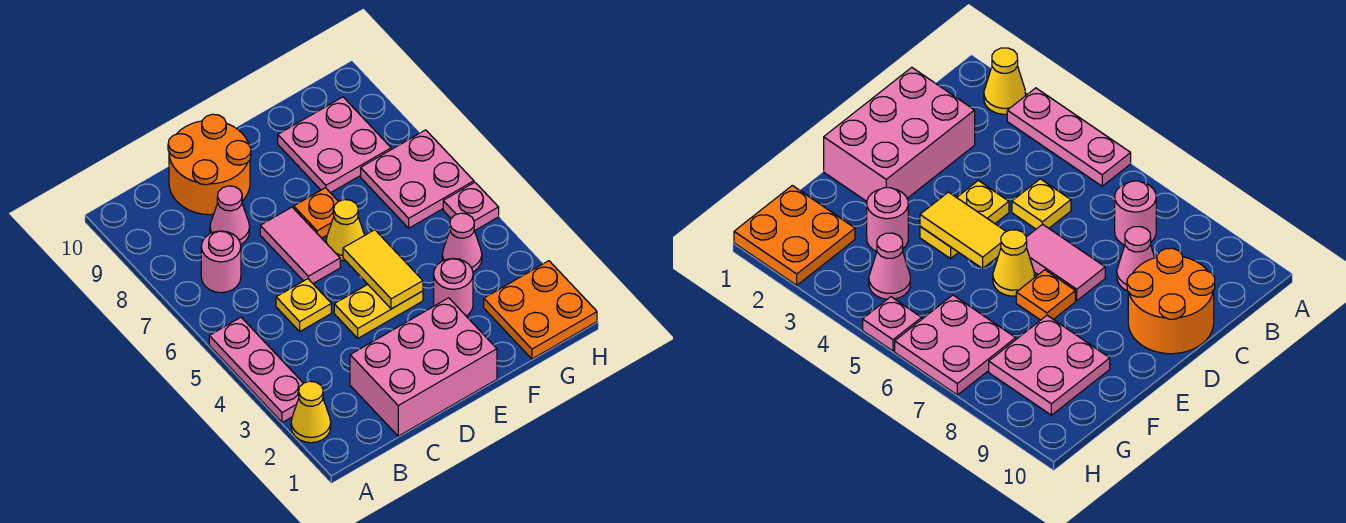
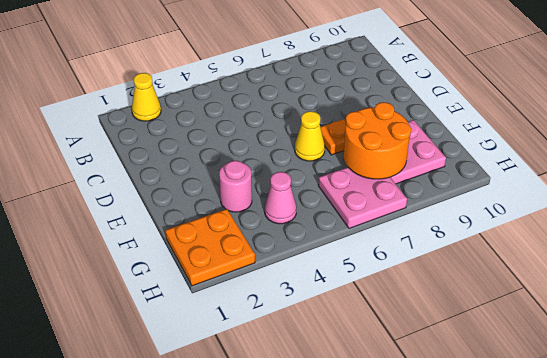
orange 2x2 round brick [343,102,411,179] -> orange 2x2 round brick moved to [168,114,251,215]
none -> pink 1x3 plate [209,317,303,422]
none -> pink 1x1 round brick [201,231,241,293]
none -> pink 2x3 brick [350,298,497,436]

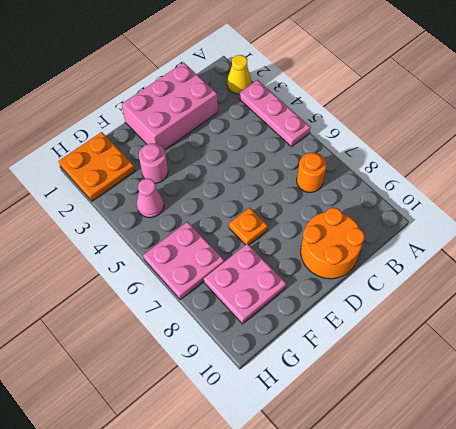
orange 1x1 round brick [297,152,326,192] -> pink 1x1 round brick [201,231,241,293]
none -> yellow 1x1 plate [276,279,331,331]
none -> pink 1x1 cone [210,186,250,245]
none -> yellow 1x2 plate [334,285,423,338]

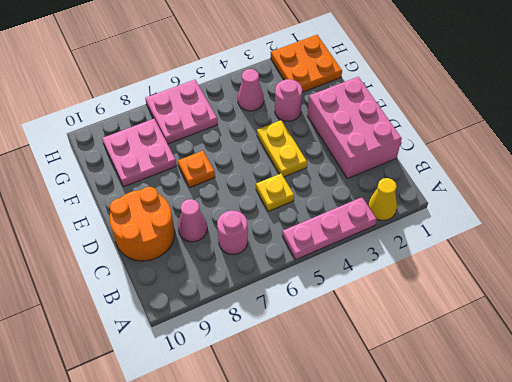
none -> pink 1x2 tile [260,207,340,283]
none -> yellow 1x1 cone [326,200,365,261]
none -> pink 1x1 plate [443,182,499,231]

